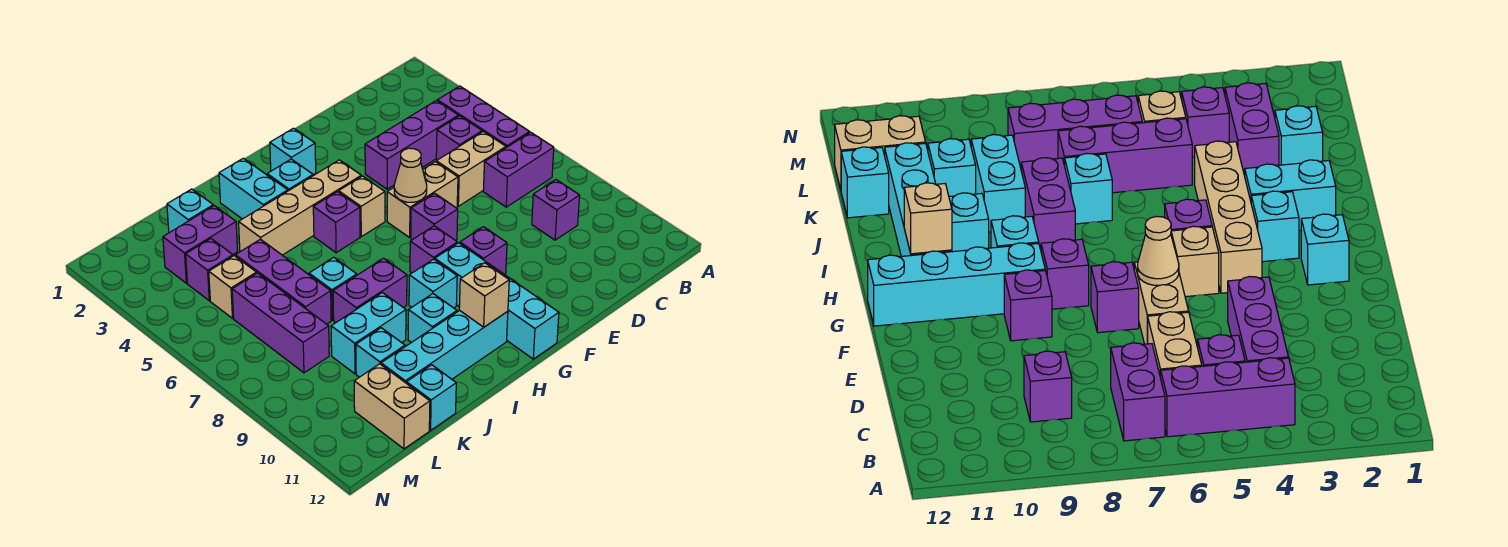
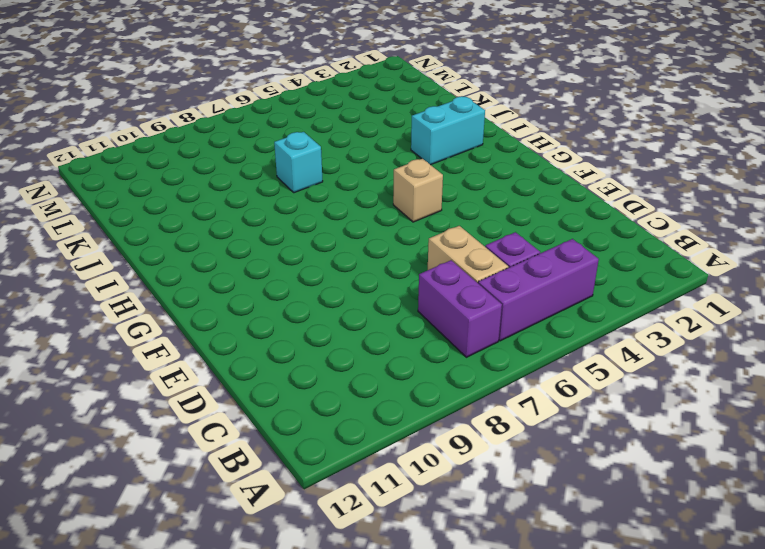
none -> purple 1x3 brick [365,101,458,189]
none -> purple 1x1 brick [532,180,580,240]
none -> tan 1x2 brick [387,162,458,237]
none -> purple 1x1 brick [411,193,458,240]

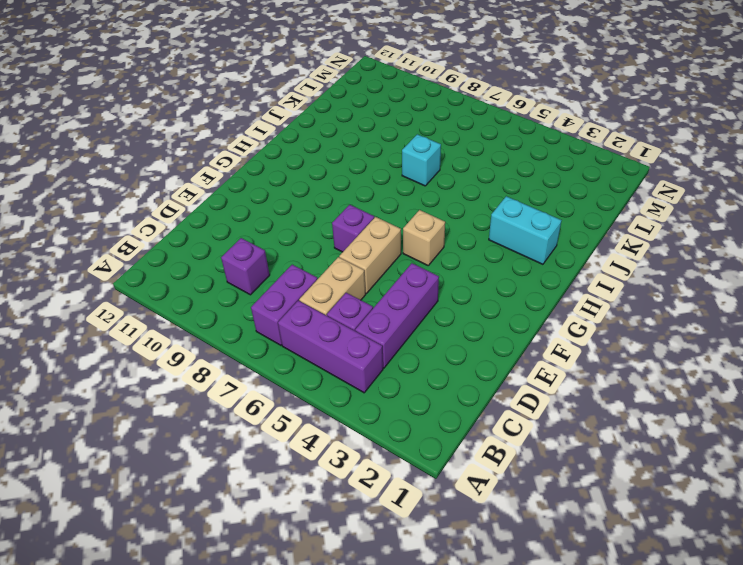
none -> purple 1x1 brick [460,227,507,274]
none -> cyan 1x1 brick [270,128,316,175]
none -> tan 1x4 brick [239,160,361,255]
none -> purple 1x1 brick [410,226,457,273]

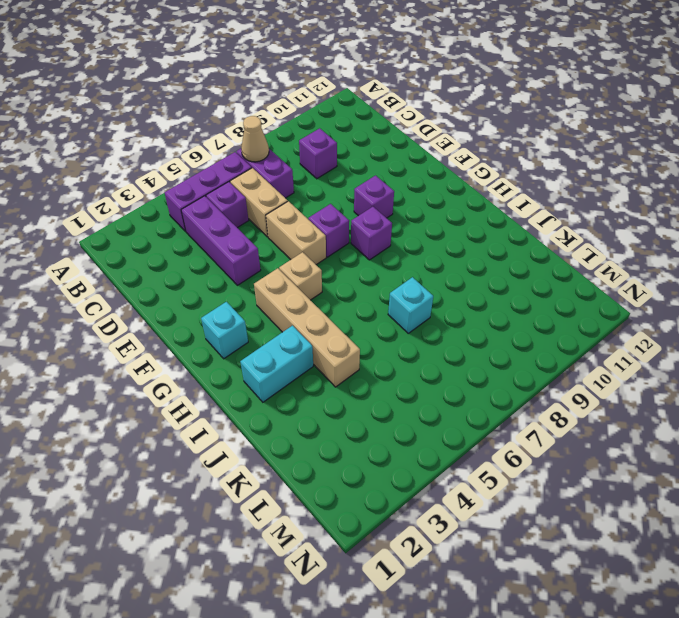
tan 1x1 cone [241,116,269,162] -> tan 1x1 cone moved to [394,148,427,202]
none -> cyan 1x4 brick [435,243,559,359]
none -> cyan 1x1 brick [267,159,313,191]
none -> purple 1x1 brick [313,192,360,253]
none -> cyan 1x1 brick [409,259,457,308]

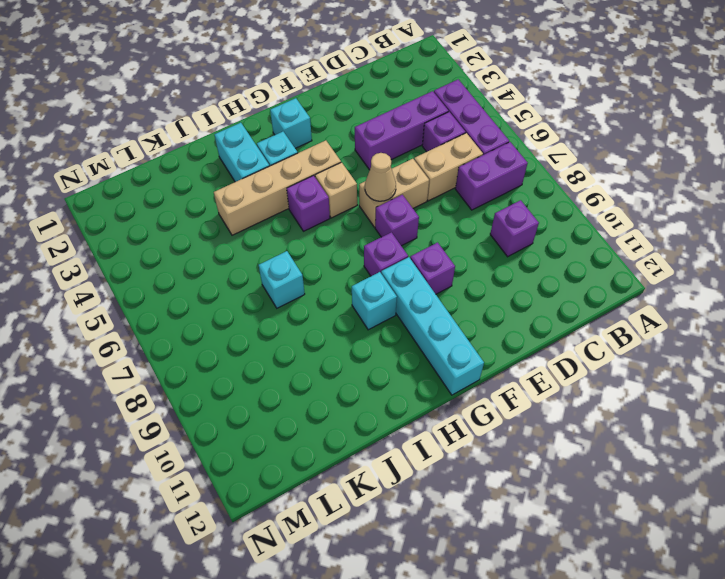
none -> cyan 1x4 brick [381,310,508,383]
none -> purple 1x2 brick [333,258,407,323]
none -> cyan 1x1 brick [408,294,457,343]
none -> cyan 1x2 brick [331,293,406,374]

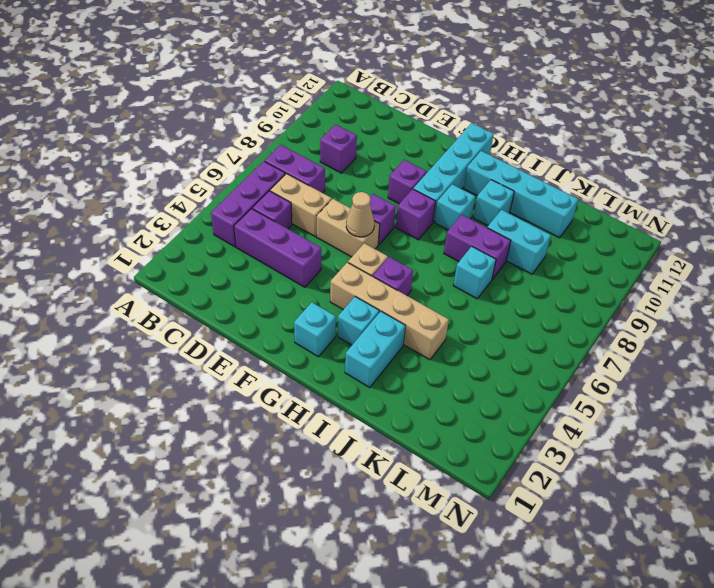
none -> cyan 1x1 brick [167,189,213,233]
none -> purple 1x2 brick [163,206,238,283]
none -> purple 1x3 brick [235,239,331,324]
none -> cyan 1x1 brick [356,328,405,377]

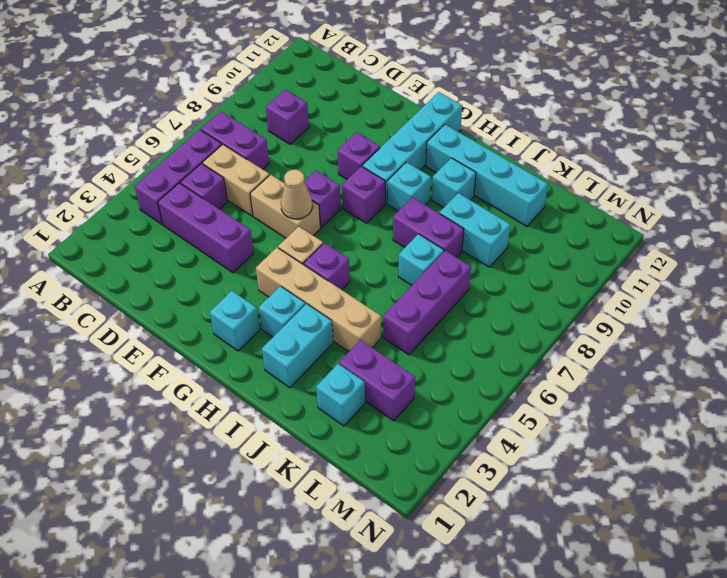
none -> cyan 1x1 brick [356,328,405,377]
none -> cyan 1x1 brick [407,365,456,430]
none -> purple 1x1 brick [186,239,233,301]
none -> tan 1x1 brick [209,256,256,318]

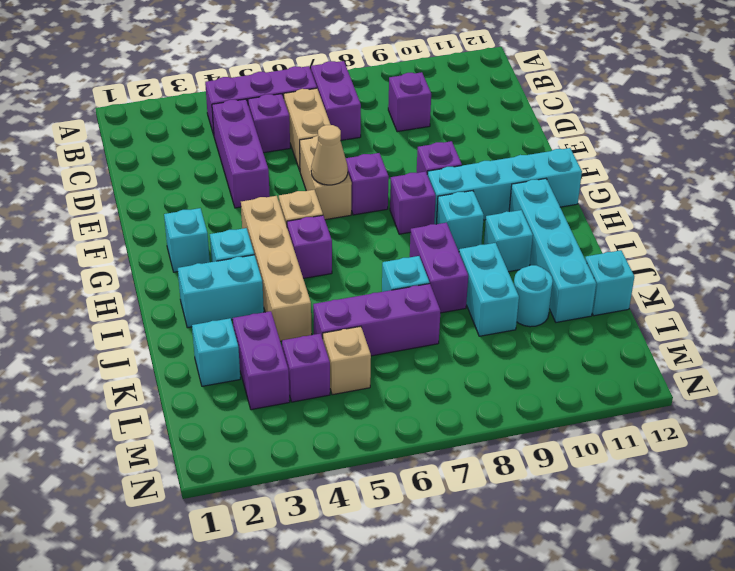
cyan 1x1 round brick [514,265,553,327] -> cyan 1x1 brick [356,328,405,377]
none -> purple 1x3 brick [232,273,329,373]
none -> tan 1x2 brick [354,364,430,449]
none -> tan 1x1 brick [459,263,509,327]

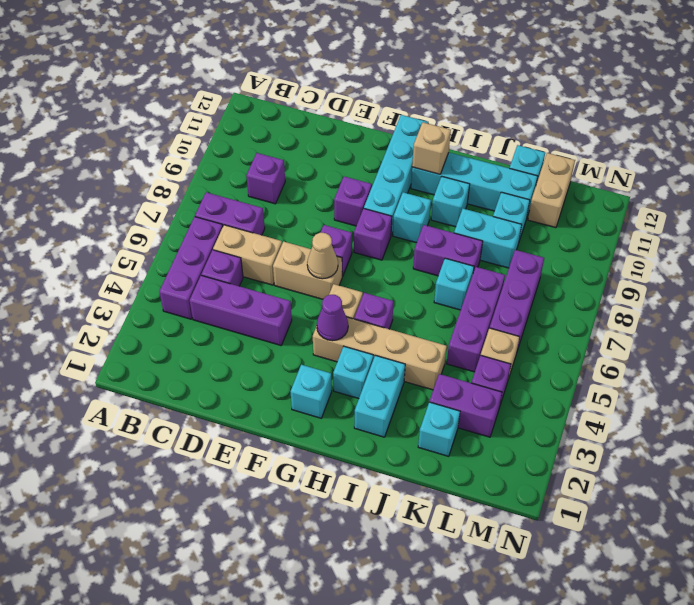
purple 1x1 cone [317,295,348,341] -> none

